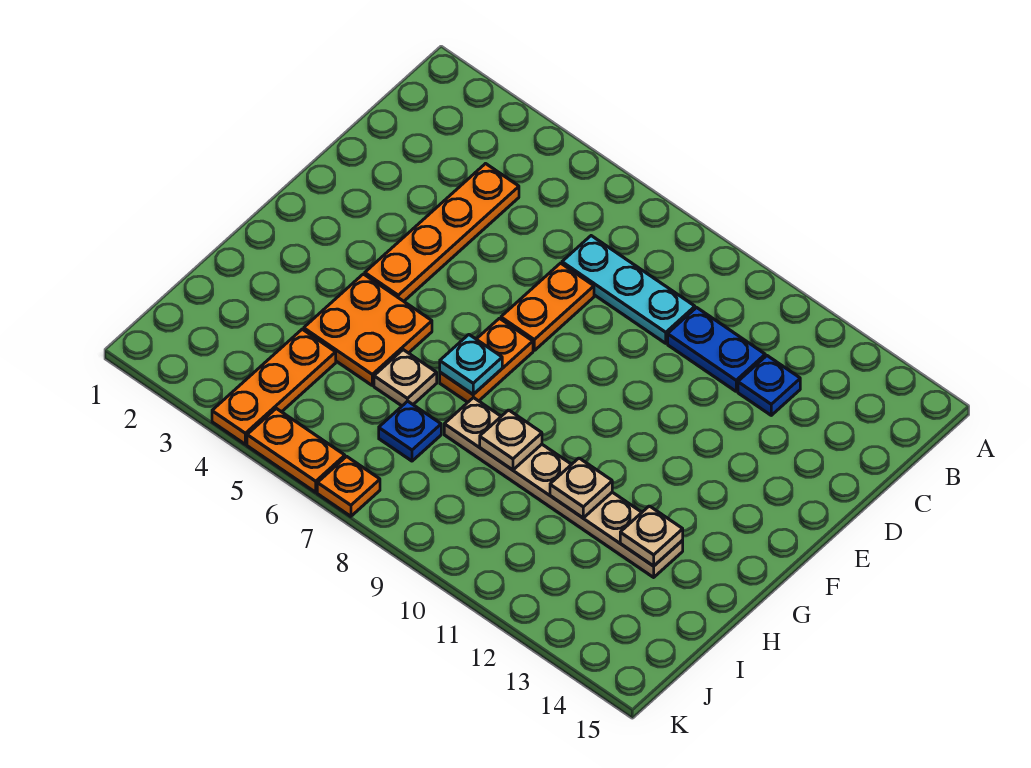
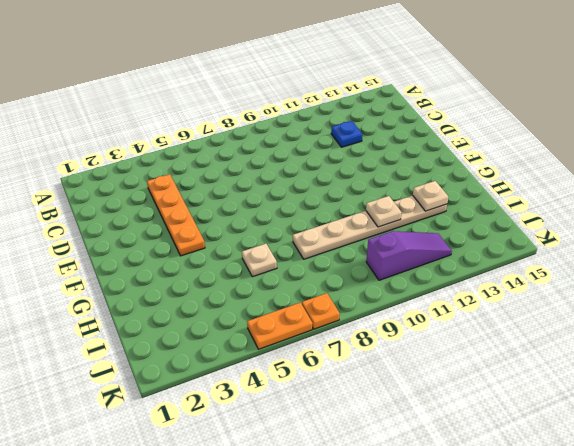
purple 1x3 slope [366,231,452,280] -> none
none -> cyan 1x3 plate [562,236,695,343]
none -> blue 1x2 plate [668,308,765,391]
none -> orange 1x2 plate [501,263,594,350]

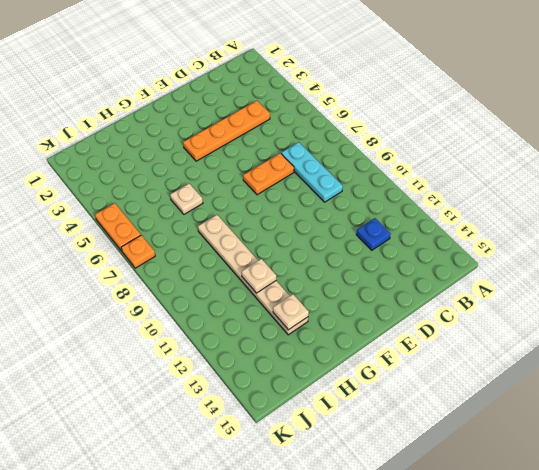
none -> blue 1x2 plate [668,308,765,391]
none -> orange 1x2 plate [440,318,533,402]
none -> orange 2x2 plate [304,274,432,385]

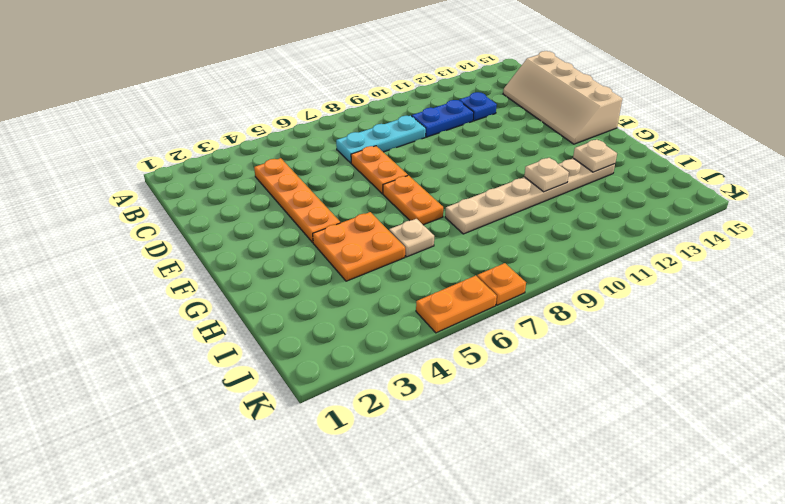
tan 2x4 slope [503,51,622,144] -> none
none -> orange 1x3 plate [212,329,336,444]
none -> blue 1x1 plate [379,401,441,461]
none -> cyan 1x1 plate [440,335,502,394]

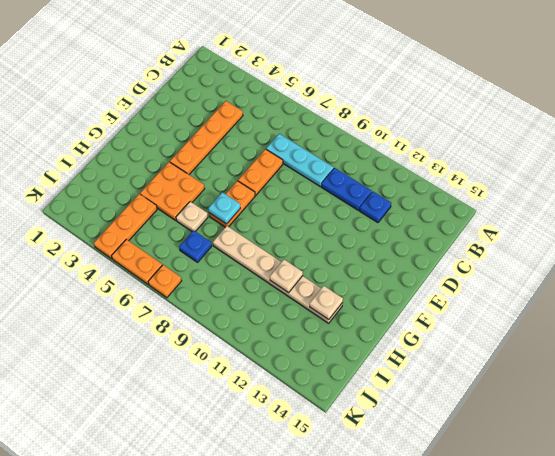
none -> tan 1x1 plate [480,410,542,470]

